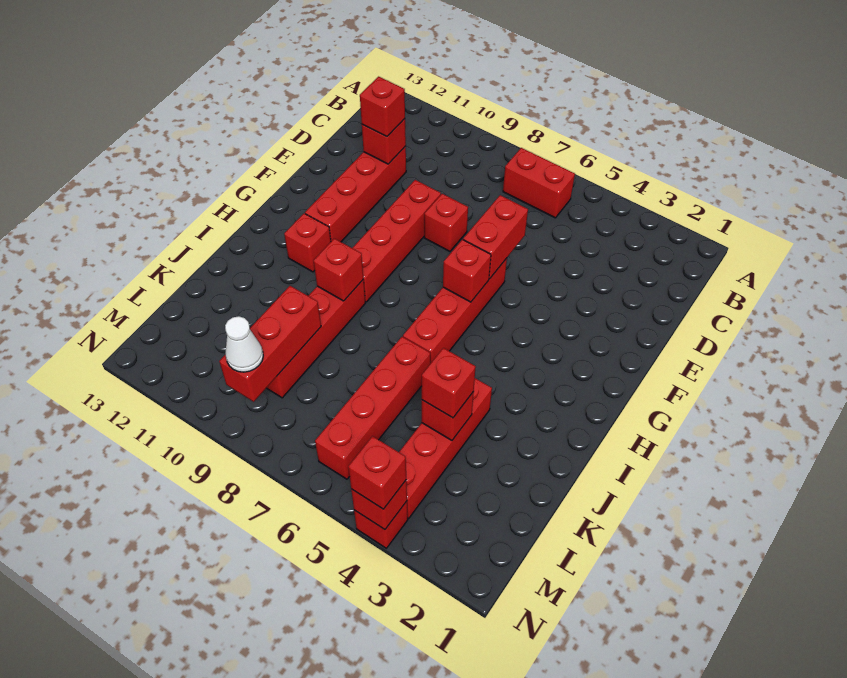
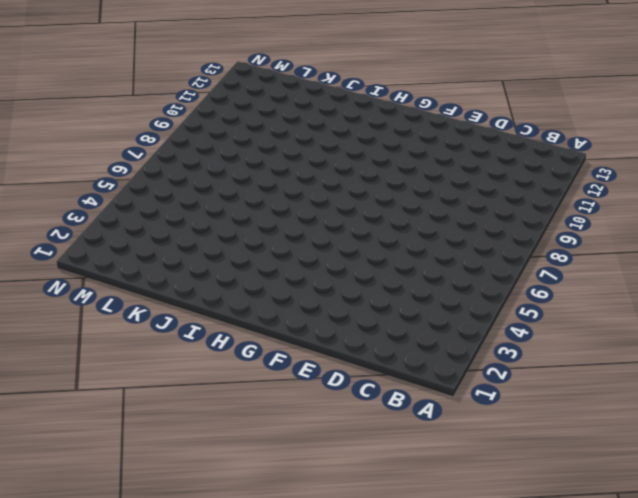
none -> red 1x2 brick [503,148,575,218]
none -> red 1x4 brick [305,146,406,242]
none -> red 1x1 brick [424,194,468,251]

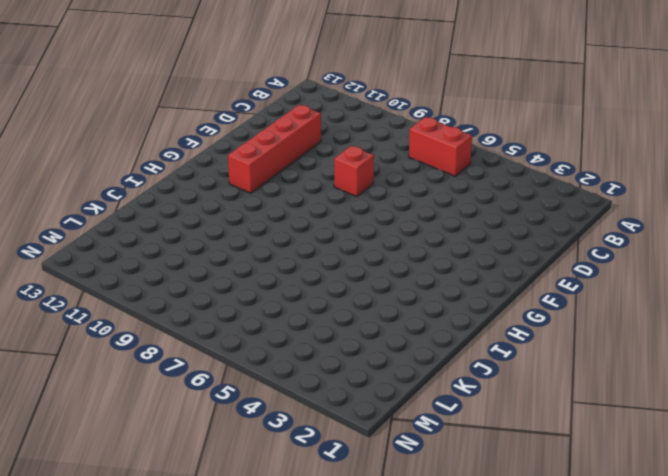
none -> red 1x4 brick [353,180,441,302]
none -> red 1x4 brick [403,258,507,364]
none -> red 1x1 brick [284,214,331,272]

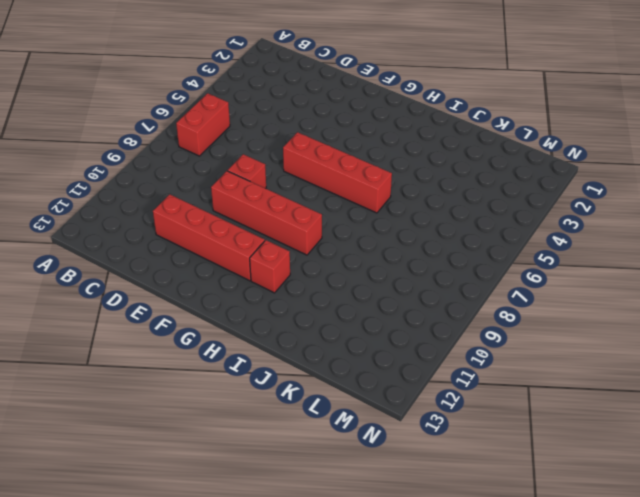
none -> red 1x4 brick [267,280,365,398]
none -> red 1x4 brick [399,378,492,518]
none -> red 1x4 brick [315,337,430,479]

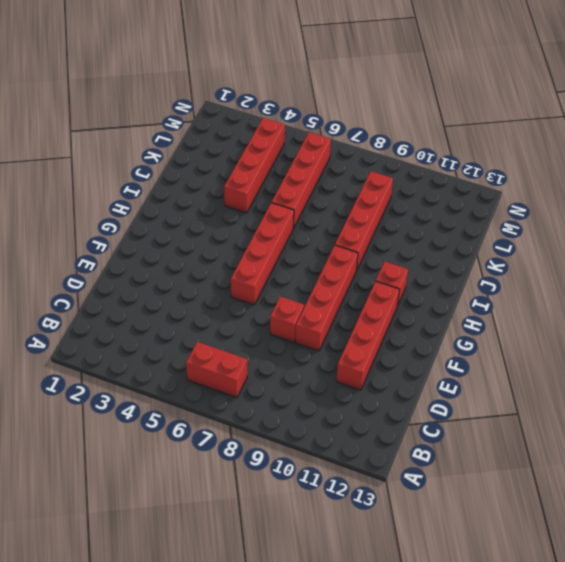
none -> red 1x1 brick [354,501,408,548]
none -> red 1x1 brick [362,119,406,164]
none -> red 1x2 brick [463,195,528,279]

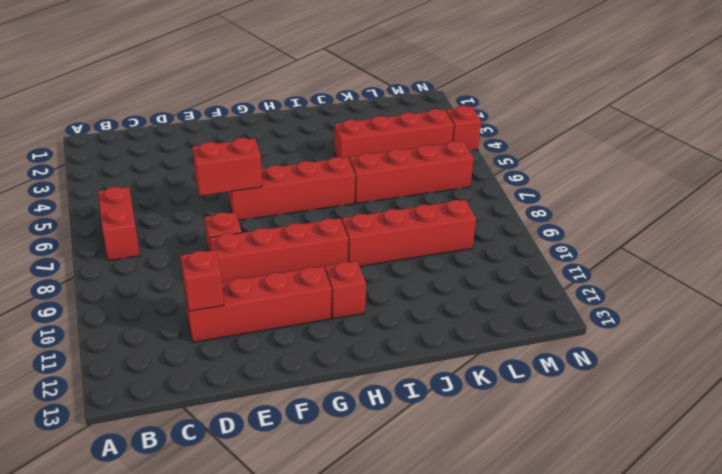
none -> red 1x1 brick [443,240,491,302]
none -> red 1x1 brick [314,239,363,301]
none -> red 1x1 brick [422,392,474,440]

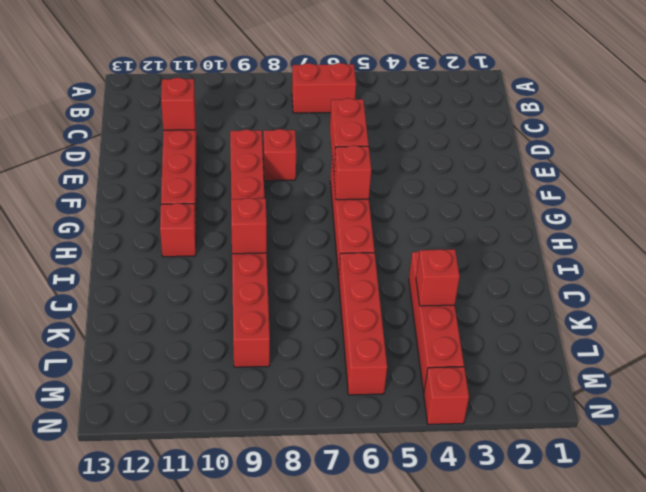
none -> red 1x3 brick [219,286,321,402]
none -> red 1x1 brick [351,481,407,529]
none -> red 1x1 brick [360,77,405,137]

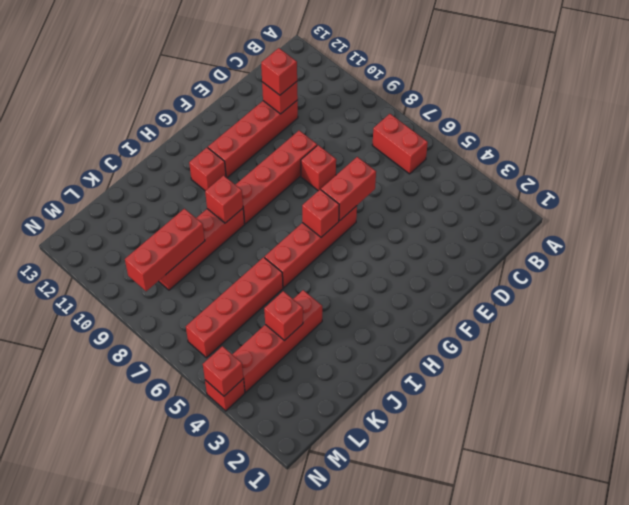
none -> red 1x1 brick [422,348,476,418]
none -> white 1x1 cone [225,316,263,372]
none -> red 1x1 brick [348,436,406,509]

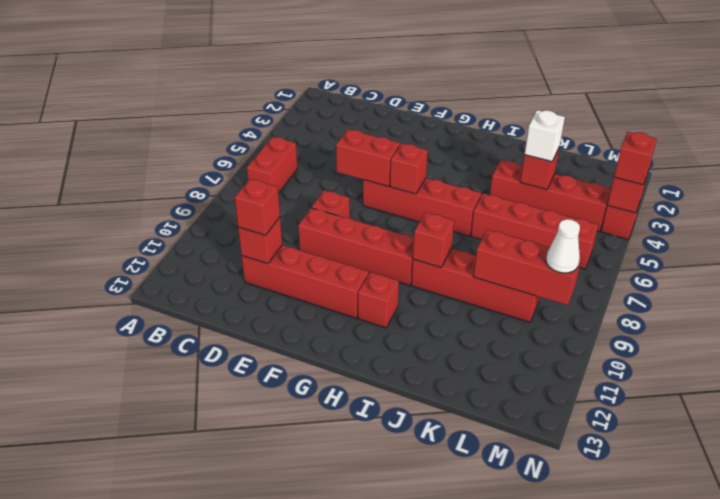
white 1x1 brick [525,110,565,162] -> red 1x1 brick [422,348,476,418]

